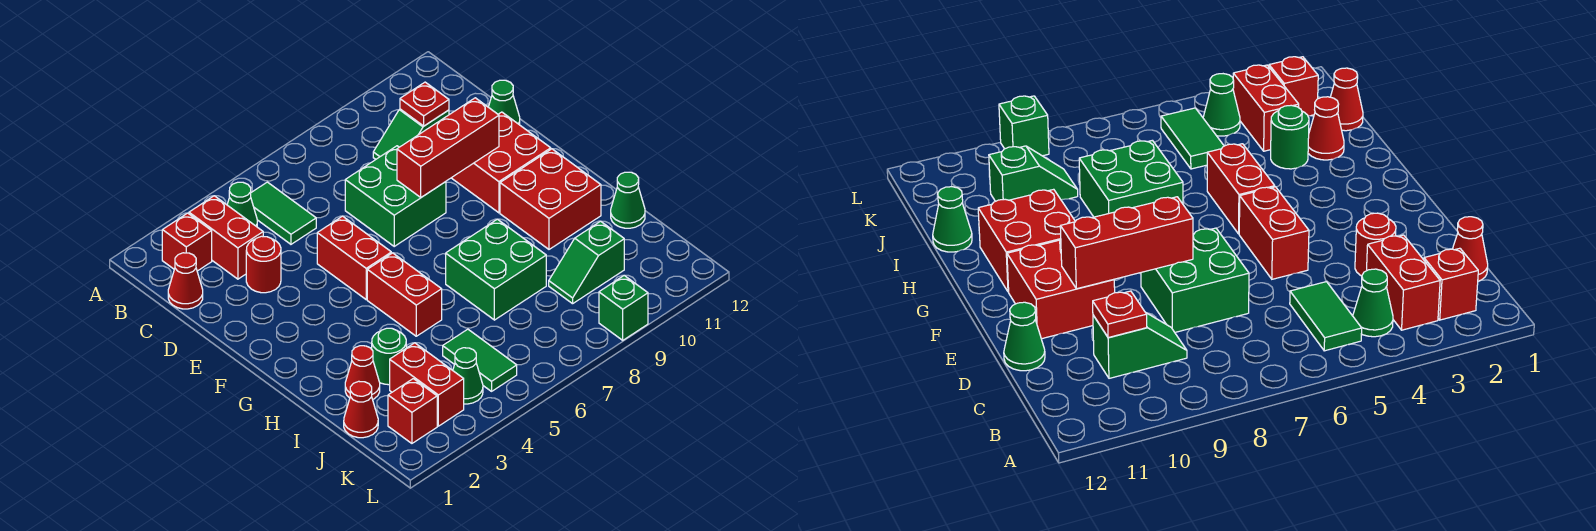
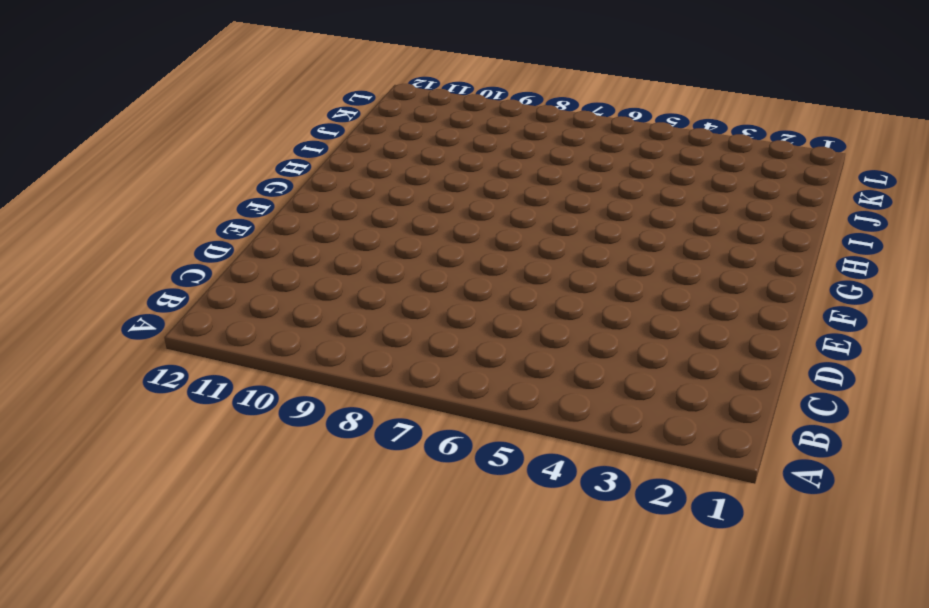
none -> red 1x1 brick [162,213,212,271]
none -> red 1x2 brick [189,196,263,279]
none -> green 1x1 cone [227,182,257,227]

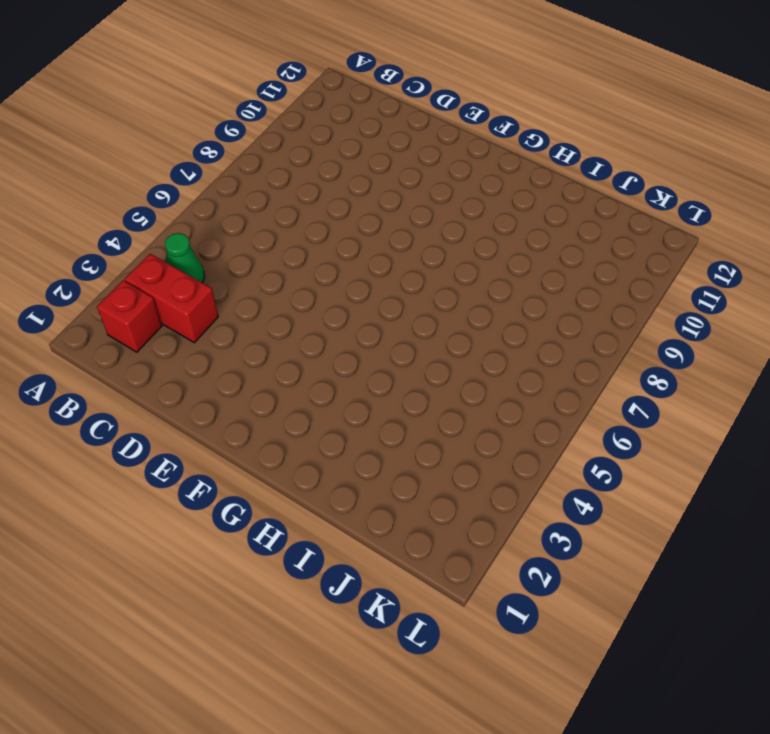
none -> green 1x2 tile [251,182,316,244]
none -> red 1x1 cone [168,253,203,309]
none -> green 1x2 slope [373,109,449,159]

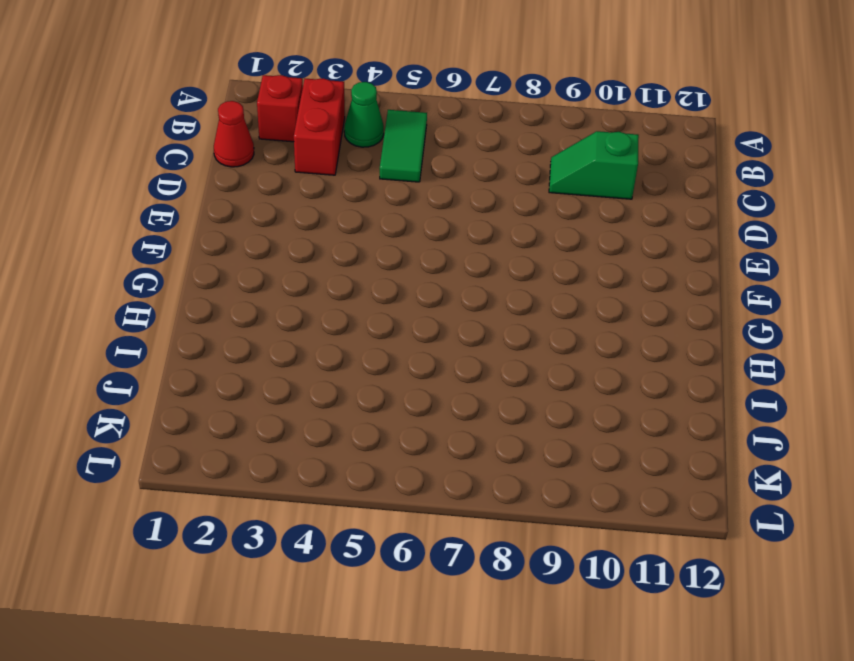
none -> red 1x1 round brick [246,236,281,293]
none -> green 2x2 brick [345,146,446,246]
none -> green 1x1 cone [489,80,520,125]

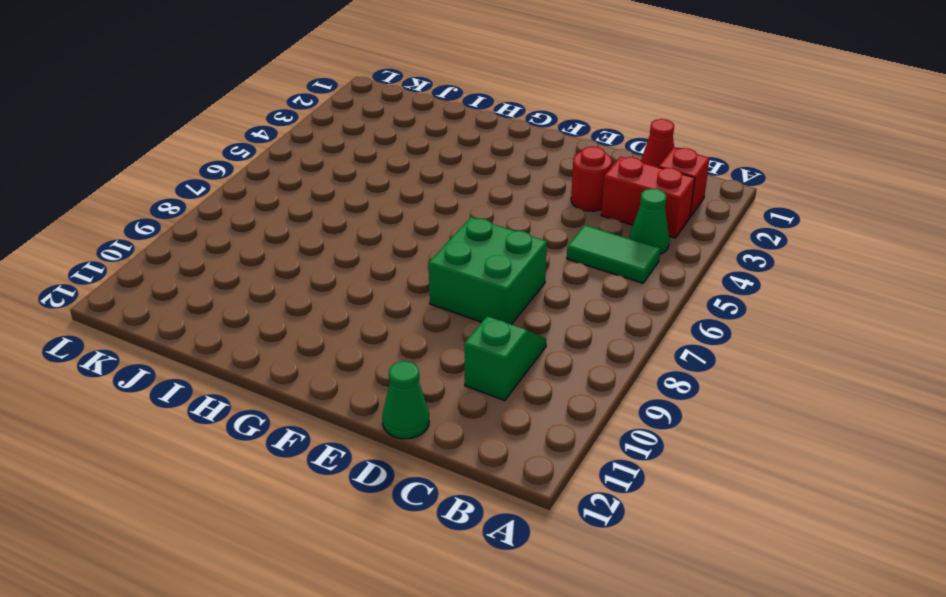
none -> red 1x2 brick [317,216,391,299]
none -> red 2x2 brick [452,112,551,213]
none -> red 1x2 brick [367,253,442,336]

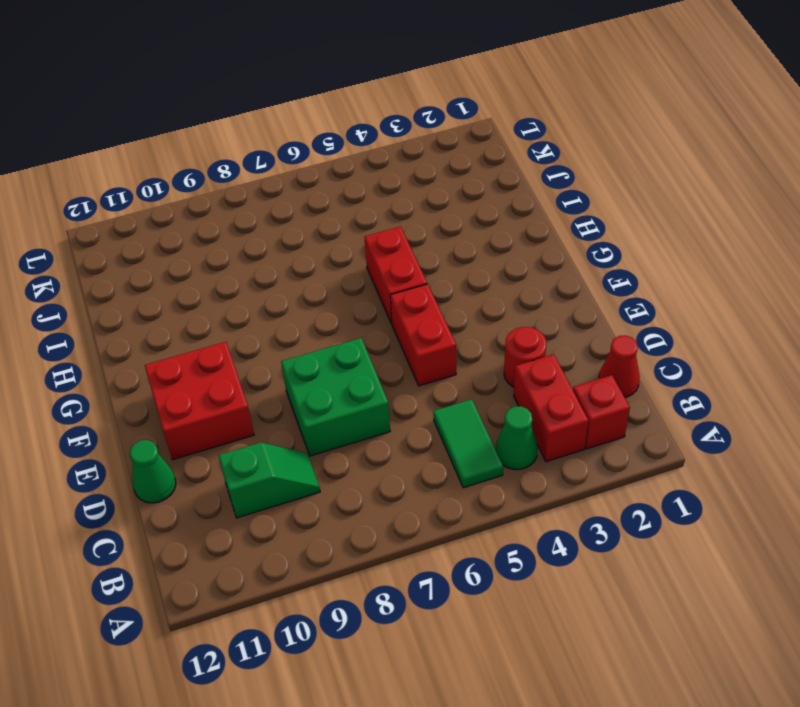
none -> red 2x2 brick [500,149,601,249]
none -> green 2x2 brick [446,219,546,320]
none -> red 1x1 cone [345,346,380,399]

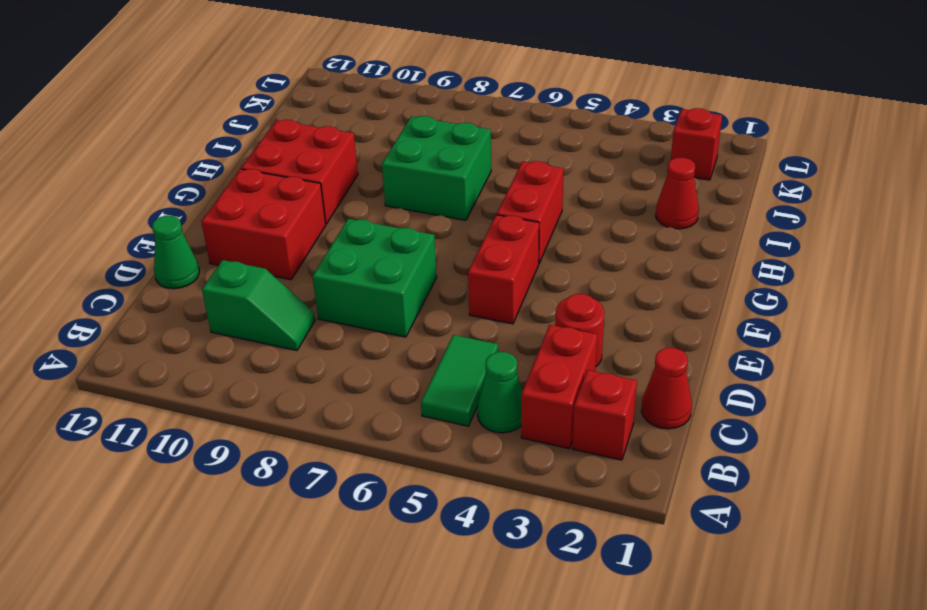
none -> green 1x1 round brick [372,328,406,385]
none -> green 1x1 cone [611,172,645,228]
none -> red 1x1 cone [344,381,378,438]

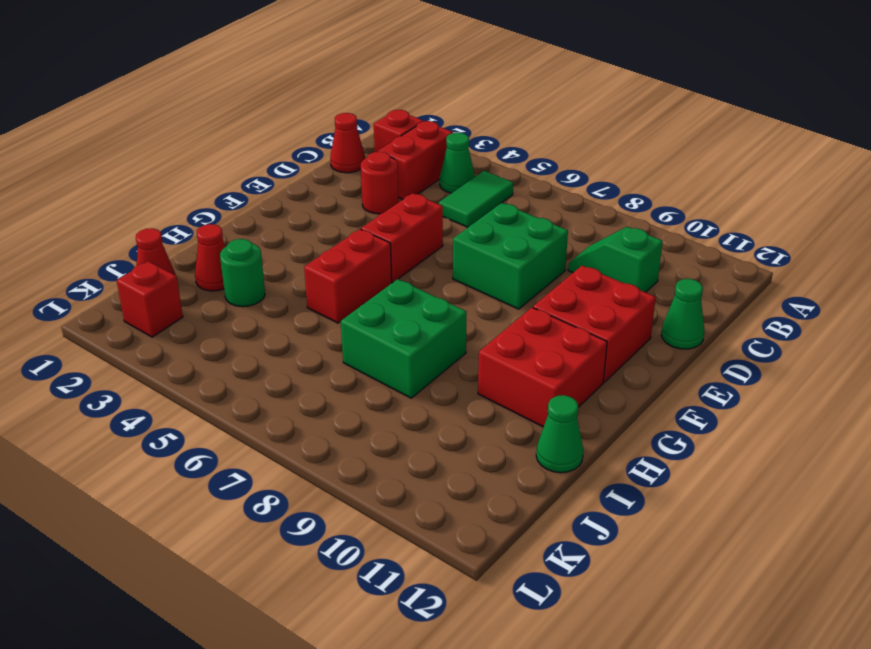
none -> red 1x2 brick [390,343,464,426]
none -> green 1x2 tile [443,329,517,391]
none -> green 1x2 slope [549,221,624,304]

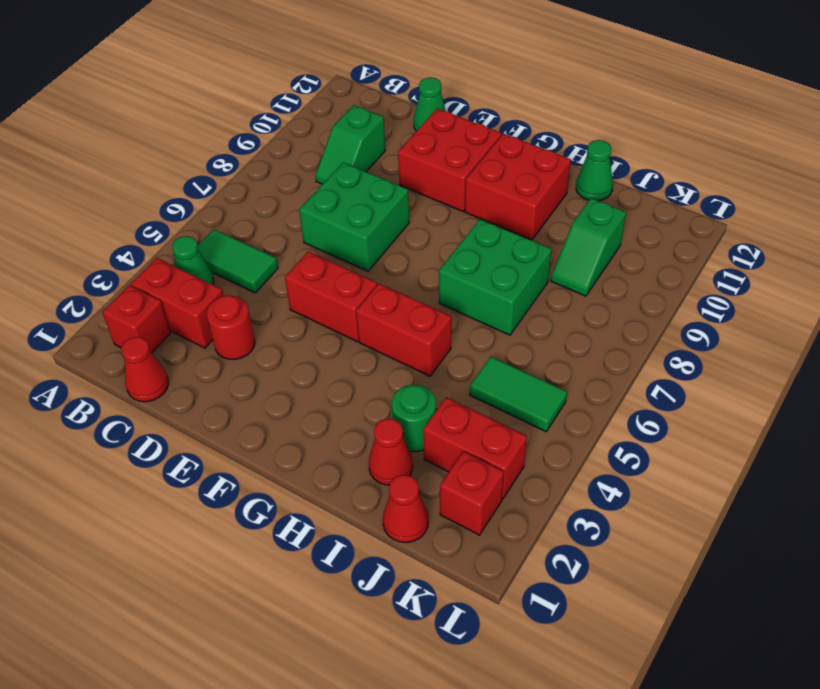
none -> green 1x1 cone [453,348,483,404]
none -> green 1x1 brick [599,275,648,340]
none -> red 1x1 plate [400,82,449,126]

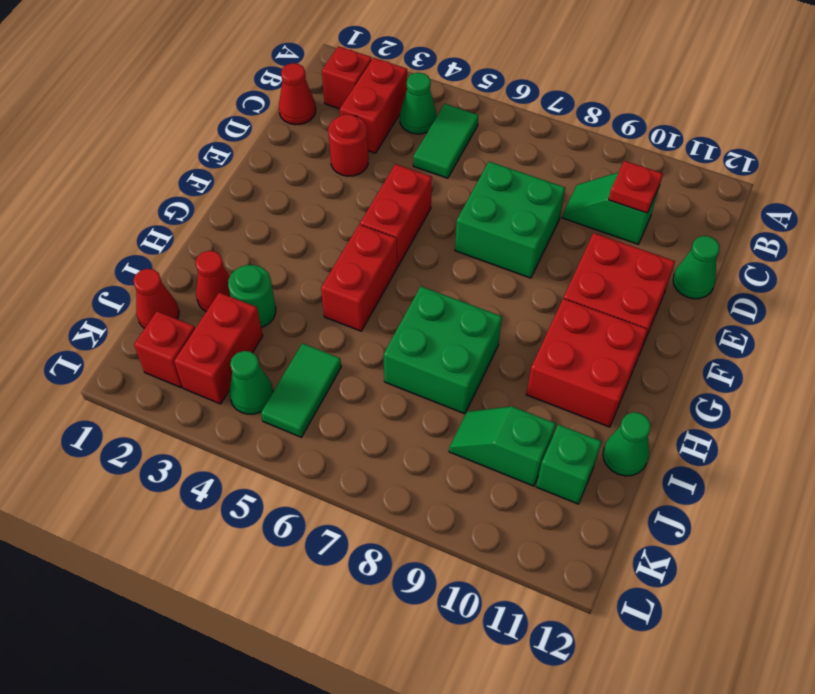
green 1x1 brick [536,424,602,504] -> green 1x1 brick moved to [599,275,648,340]
none -> red 1x3 brick [397,98,499,197]

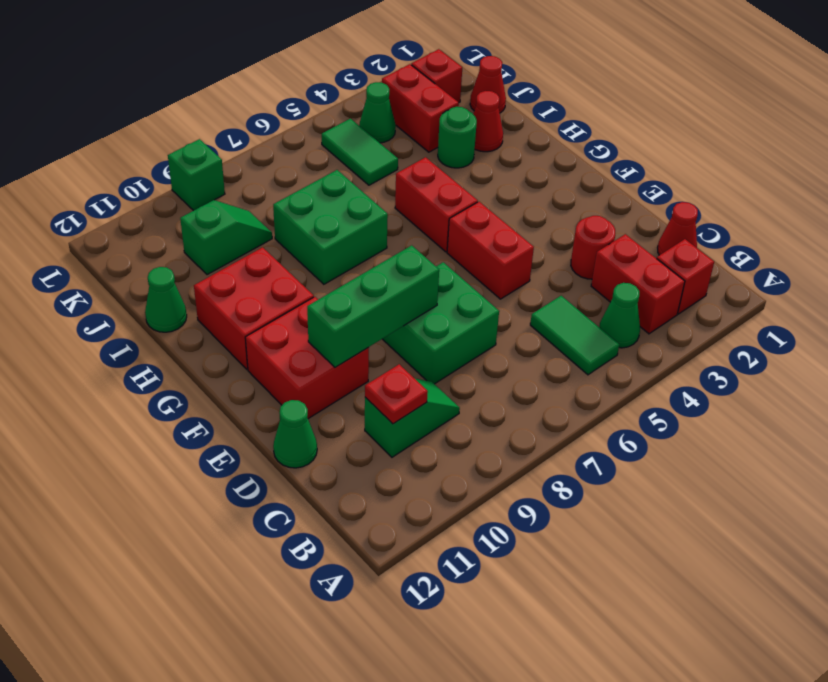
green 1x3 brick [307,245,439,367] -> red 1x3 brick [397,98,499,197]

